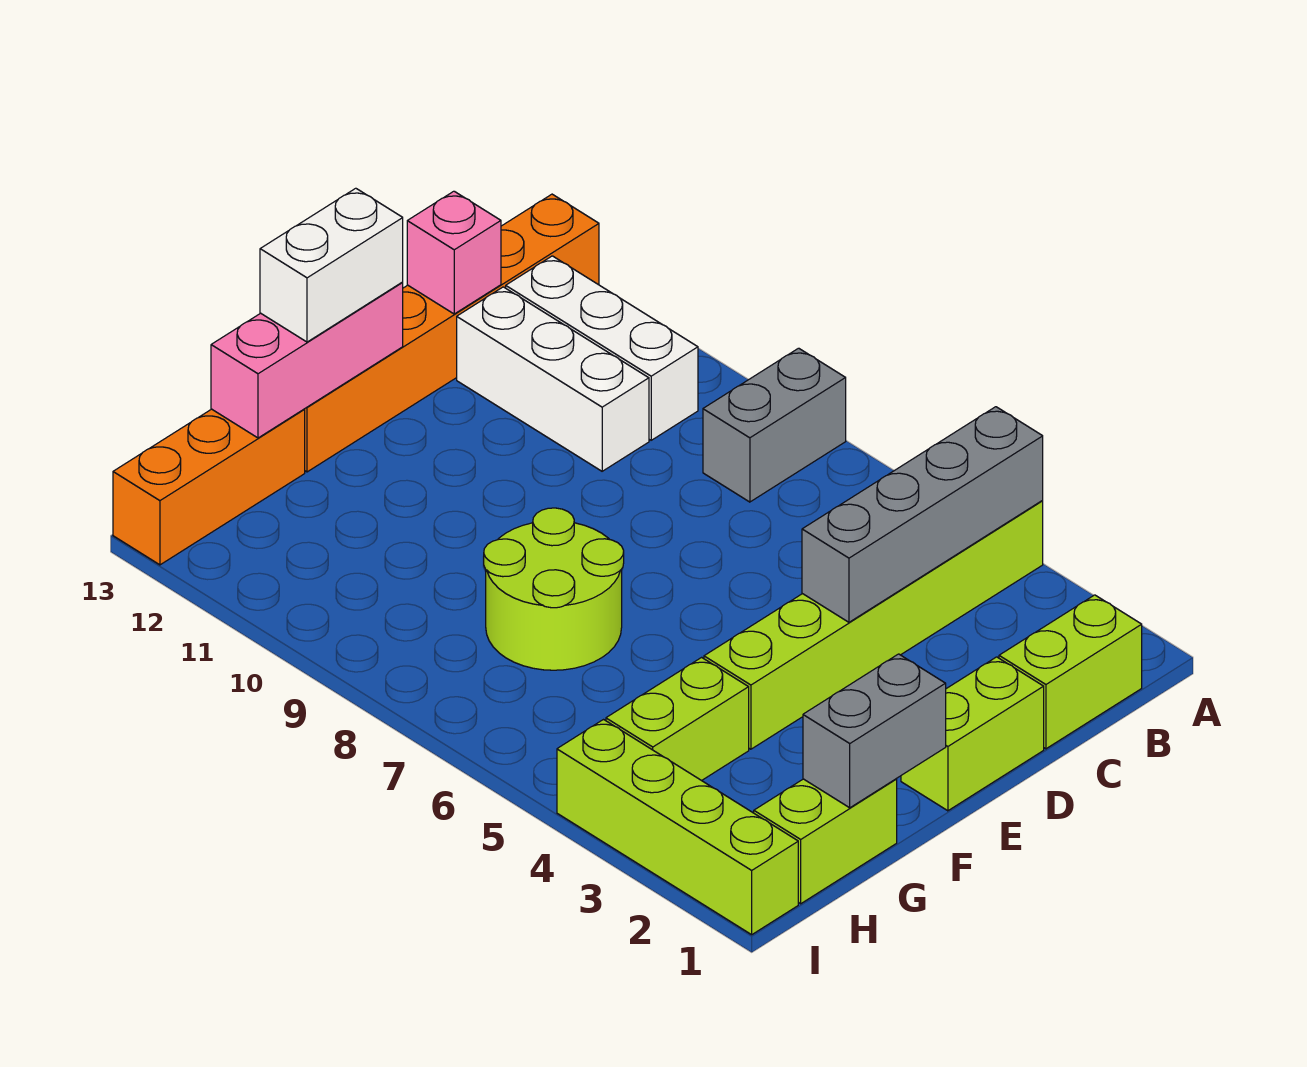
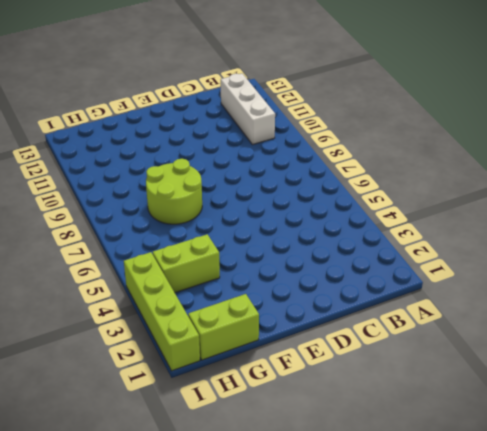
none -> lime 1x6 brick [704,501,1043,749]
none -> grey 1x2 brick [703,348,846,502]
none -> orange 1x6 brick [305,194,599,472]

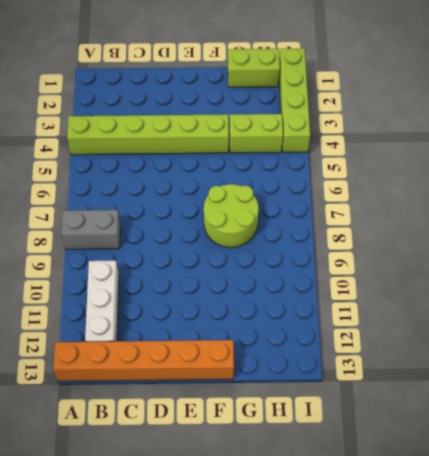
none -> lime 1x2 brick [999,595,1142,749]
none -> white 1x3 brick [457,287,649,471]
none -> lime 1x2 brick [901,657,1044,811]

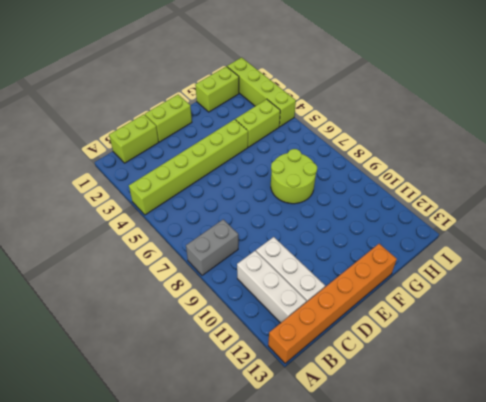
none -> orange 1x3 brick [113,409,305,565]
none -> grey 1x4 brick [802,407,1043,622]
none -> pink 1x1 brick [407,191,501,314]

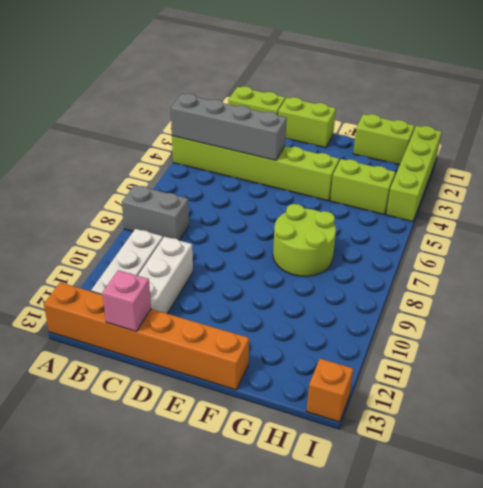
orange 1x1 brick [306,359,353,422] -> orange 1x3 brick [113,409,305,565]
none -> pink 1x3 brick [211,283,403,438]
none -> grey 1x2 brick [803,654,946,808]
none -> white 1x2 brick [260,188,403,342]

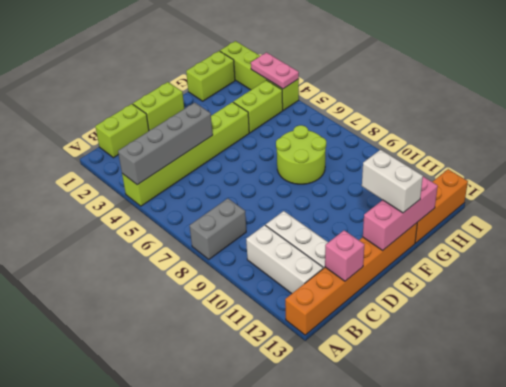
white 1x2 brick [362,150,423,213] -> white 1x2 brick turned to [260,188,403,342]
pink 1x2 plate [251,53,299,89] -> none
none -> grey 1x2 brick [803,654,946,808]

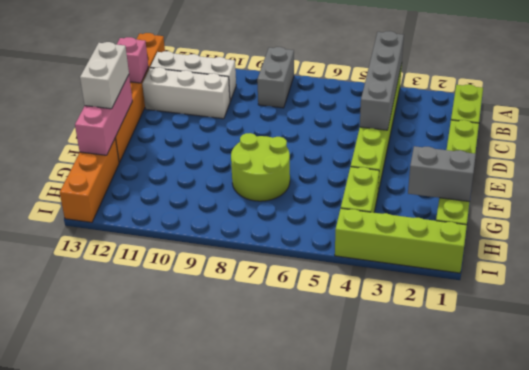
grey 1x2 brick [408,146,476,202] -> grey 1x2 brick turned to [803,654,946,808]

